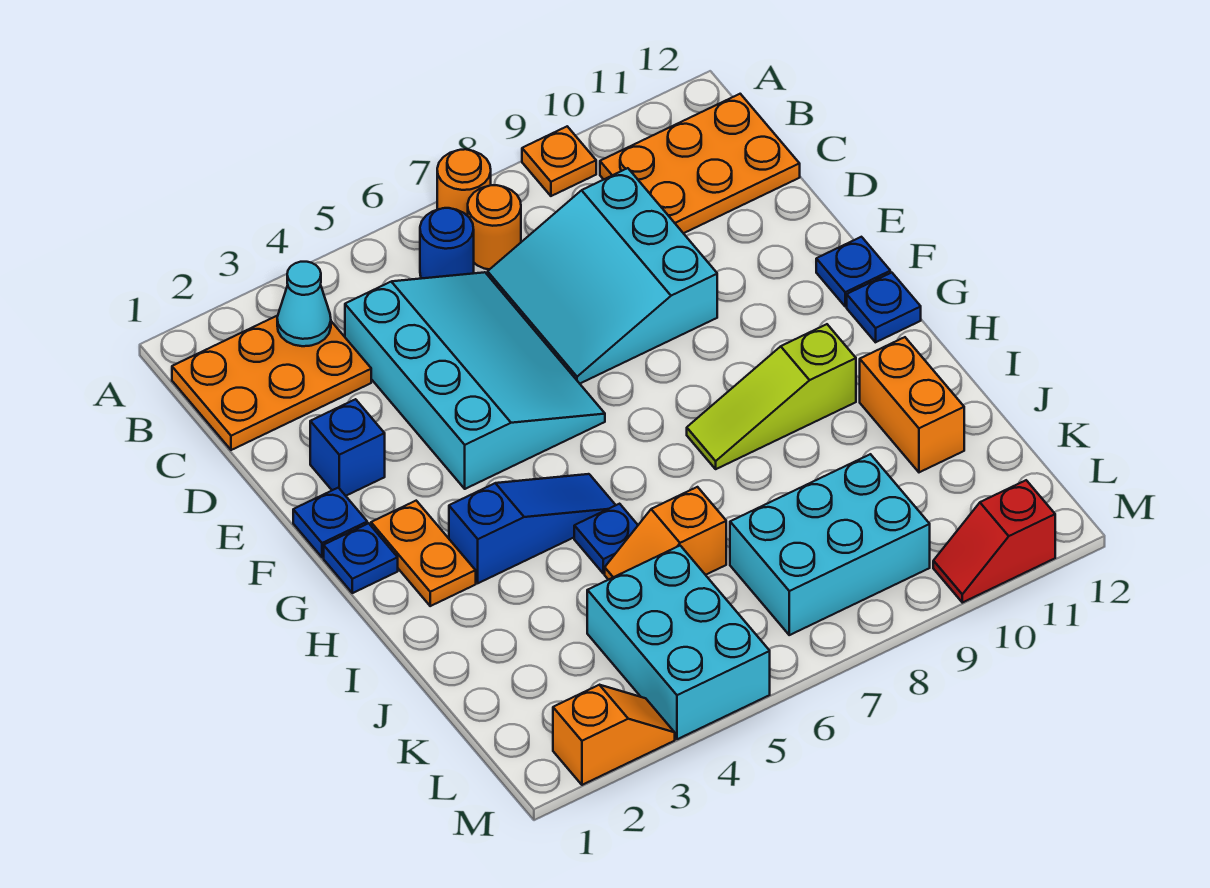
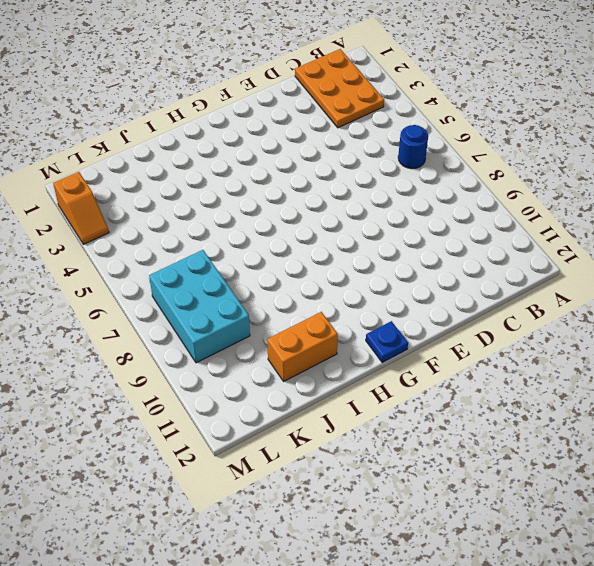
none -> orange 1x1 round brick [437,149,491,216]
none -> orange 1x1 plate [522,126,596,196]
none -> orange 1x1 round brick [468,185,521,269]

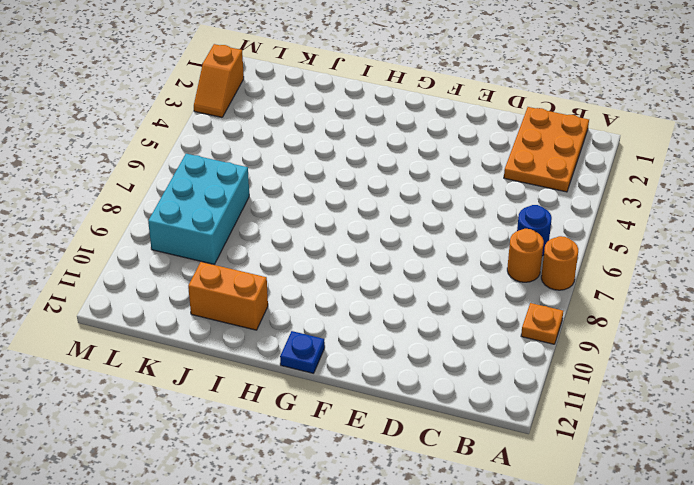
none -> orange 2x3 plate [600,94,800,233]
none -> cyan 3x4 slope [345,272,605,489]
none -> cyan 3x3 slope [488,168,717,383]

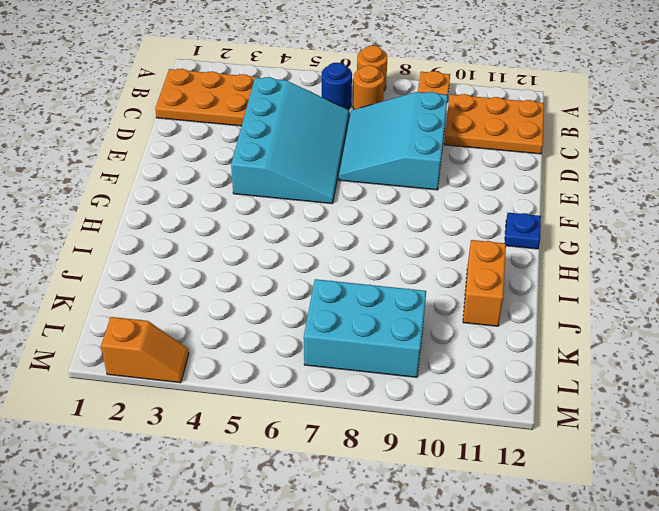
none -> blue 1x1 brick [310,399,385,496]
none -> blue 1x1 plate [293,488,367,557]
none -> blue 1x1 plate [816,237,890,306]

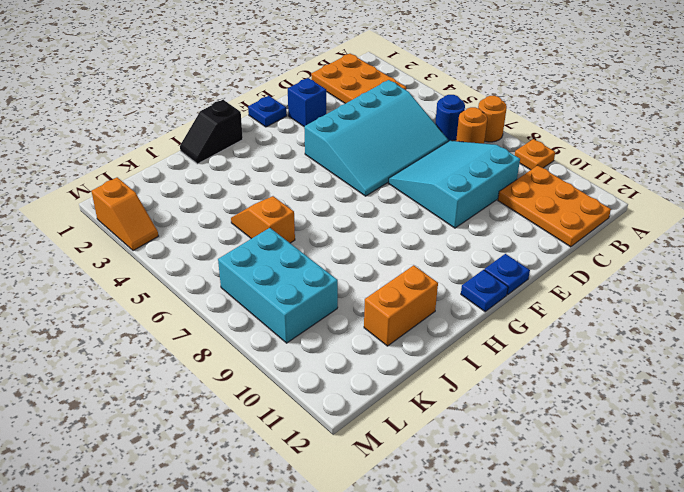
black 1x2 slope [180,100,243,164] -> none
none -> blue 1x1 plate [324,523,398,593]
none -> orange 1x2 plate [371,501,476,606]
none -> blue 1x3 slope [449,474,616,583]

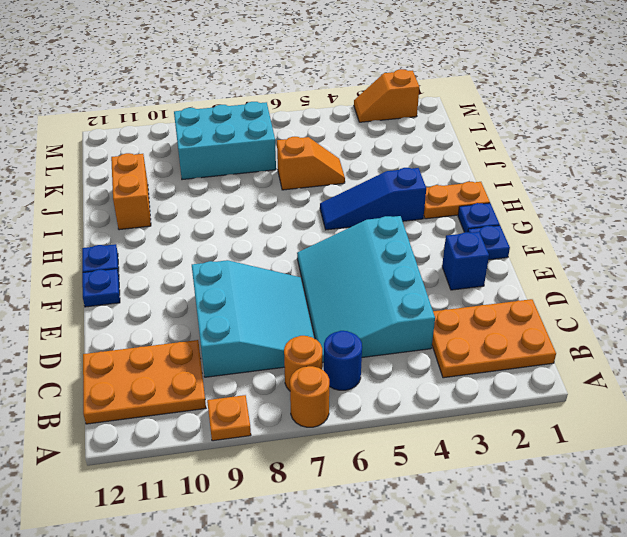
orange 1x2 plate [424,182,490,219] -> orange 1x2 plate turned to [371,501,476,606]
none -> lime 1x3 slope [687,324,856,469]
none -> blue 1x1 plate [574,504,638,573]
none -> cyan 2x3 brick [587,546,770,739]

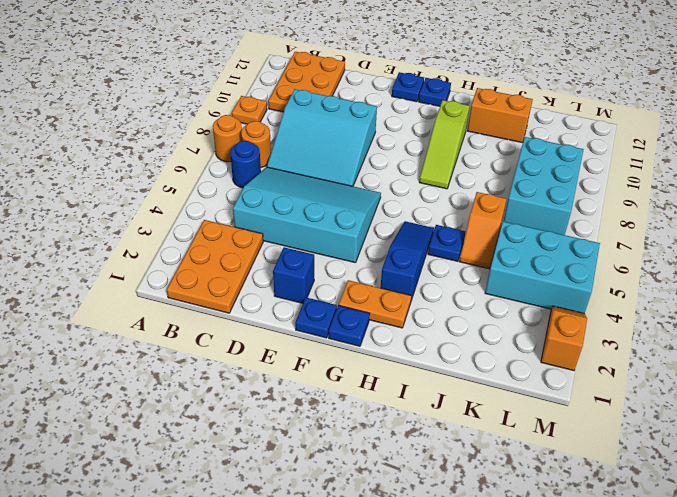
none -> red 1x2 slope [933,480,1055,603]
none -> cyan 1x1 cone [277,262,331,346]

